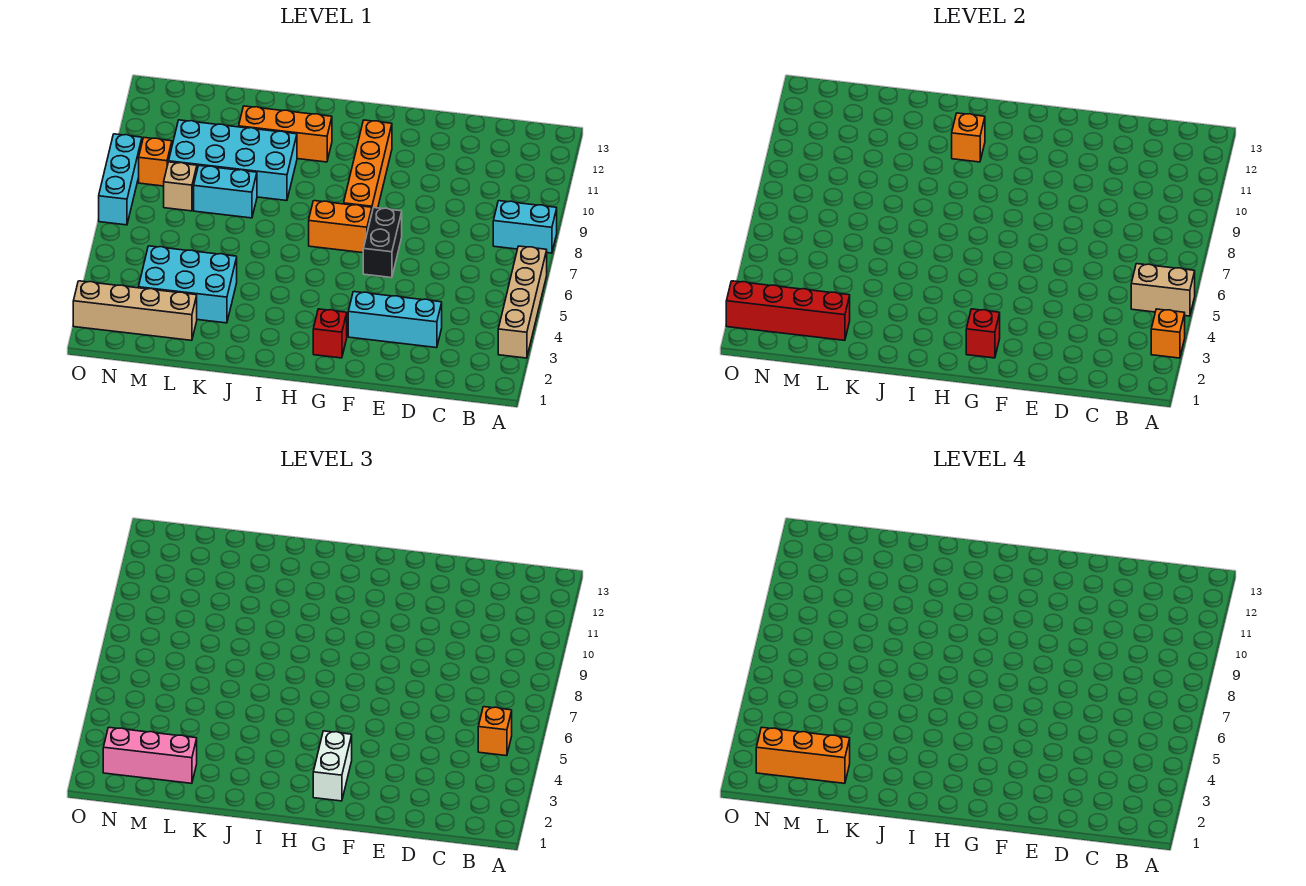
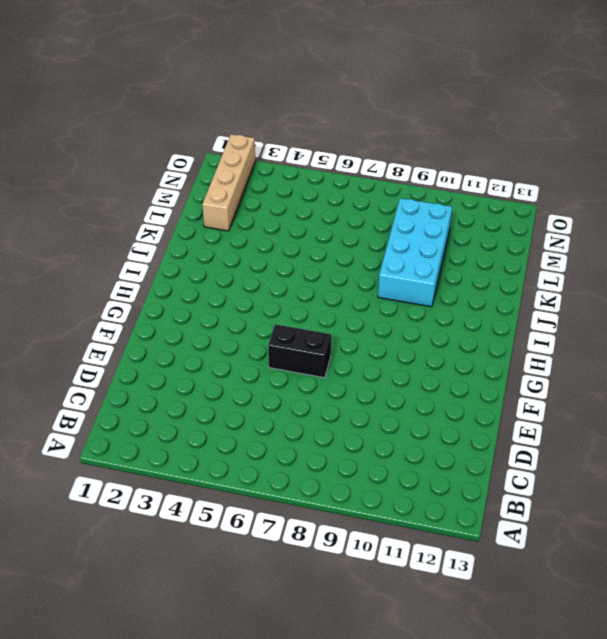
none -> tan 1x4 brick [498,246,547,358]
none -> cyan 1x2 brick [493,201,557,253]
none -> cyan 1x3 brick [348,292,442,348]

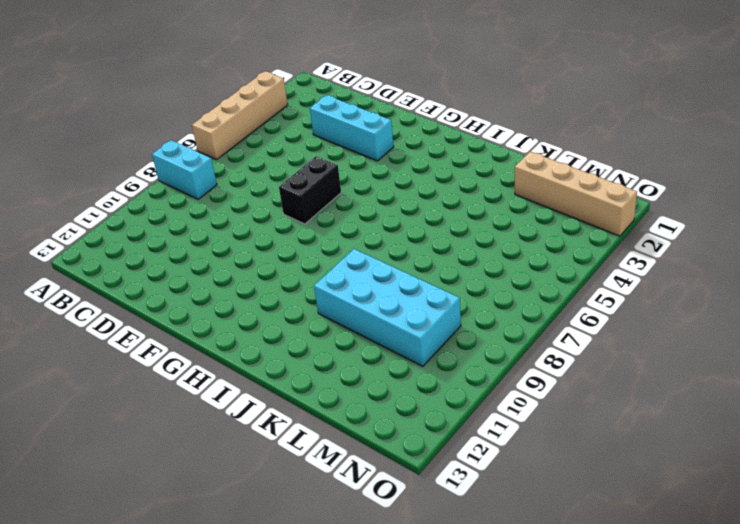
none -> red 1x1 brick [313,309,347,358]
none -> orange 1x2 brick [309,201,372,253]
none -> orange 1x4 brick [344,120,392,211]

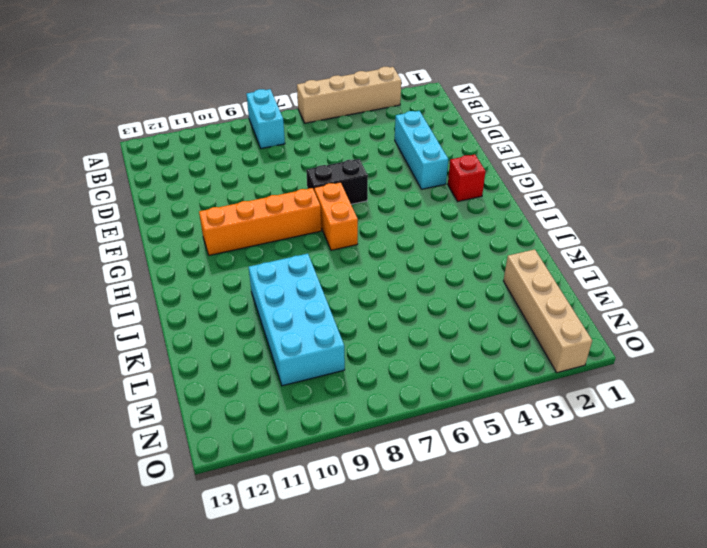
none -> orange 1x3 brick [239,106,332,162]
none -> cyan 2x3 brick [138,246,237,323]
none -> cyan 1x2 brick [194,166,257,218]

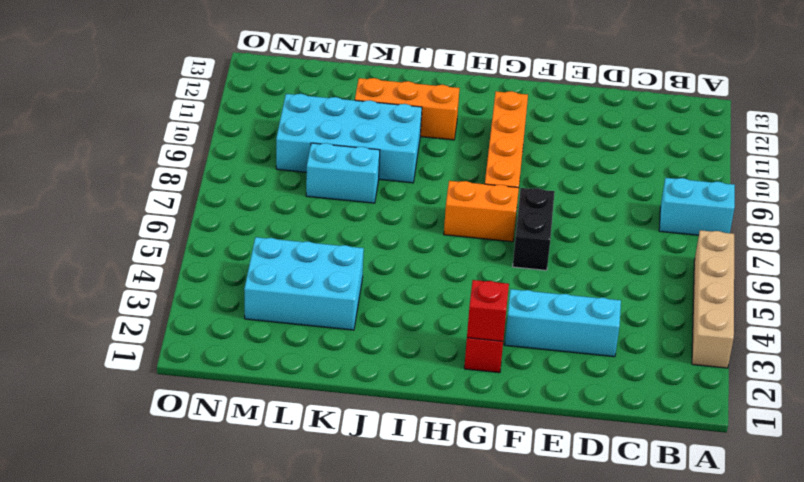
none -> tan 1x4 brick [73,281,197,340]
none -> tan 1x1 brick [164,162,197,211]
none -> orange 1x1 brick [139,138,172,186]

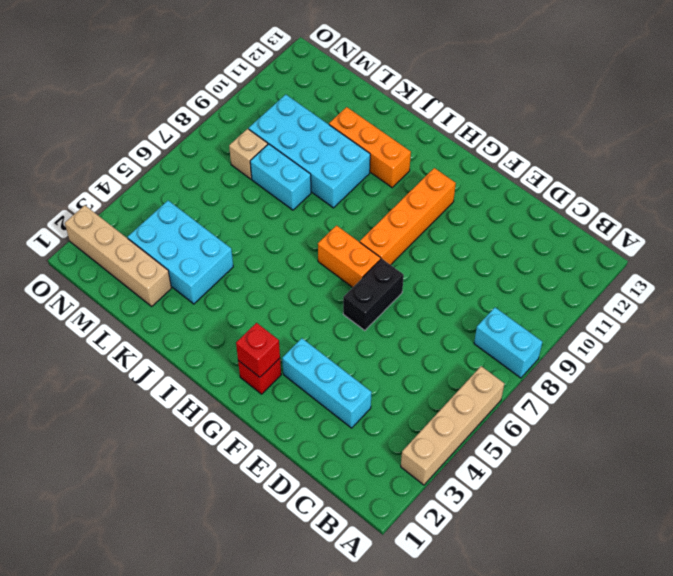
none -> orange 1x1 brick [139,138,172,186]
none -> cyan 1x3 brick [99,134,142,225]
none -> orange 1x1 brick [1151,309,1185,358]

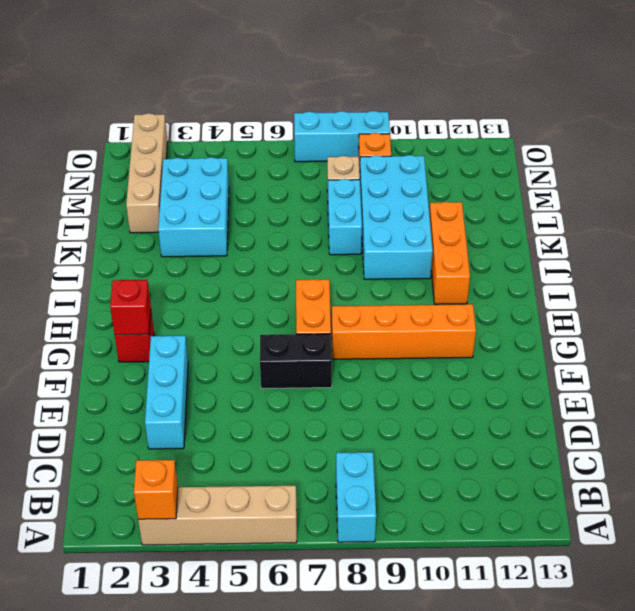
none -> tan 1x2 brick [1131,264,1195,316]
none -> orange 1x1 brick [952,113,985,162]
none -> red 1x4 brick [726,281,850,340]

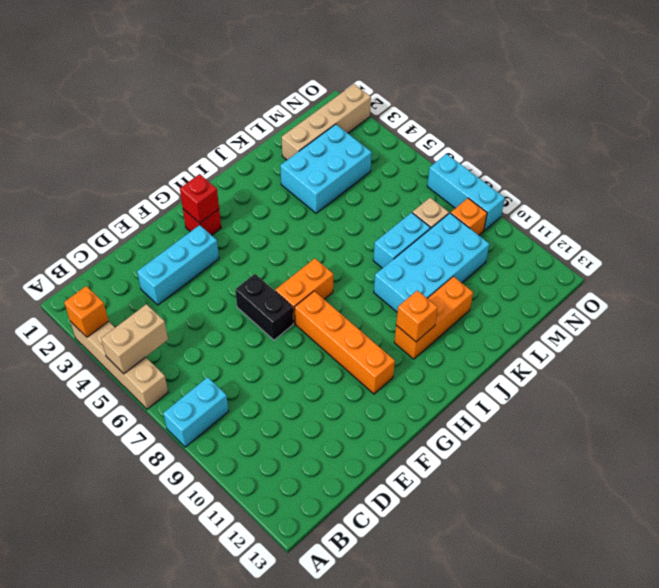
none -> red 1x4 brick [726,281,850,340]
none -> orange 1x1 brick [478,707,512,756]
none -> white 1x2 brick [313,731,352,801]

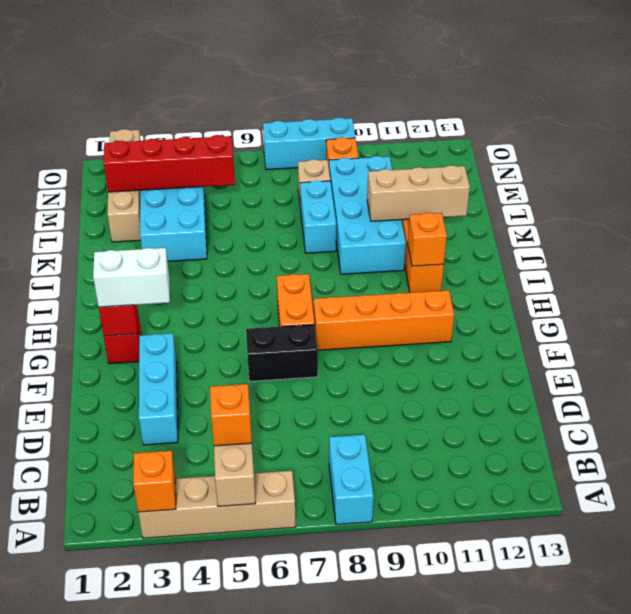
tan 1x3 brick [367,165,470,221] -> none
red 1x4 brick [104,135,235,192] -> red 1x4 brick turned to [726,281,850,340]
none -> pink 1x3 brick [103,727,197,783]
none -> orange 1x3 brick [756,727,850,783]

